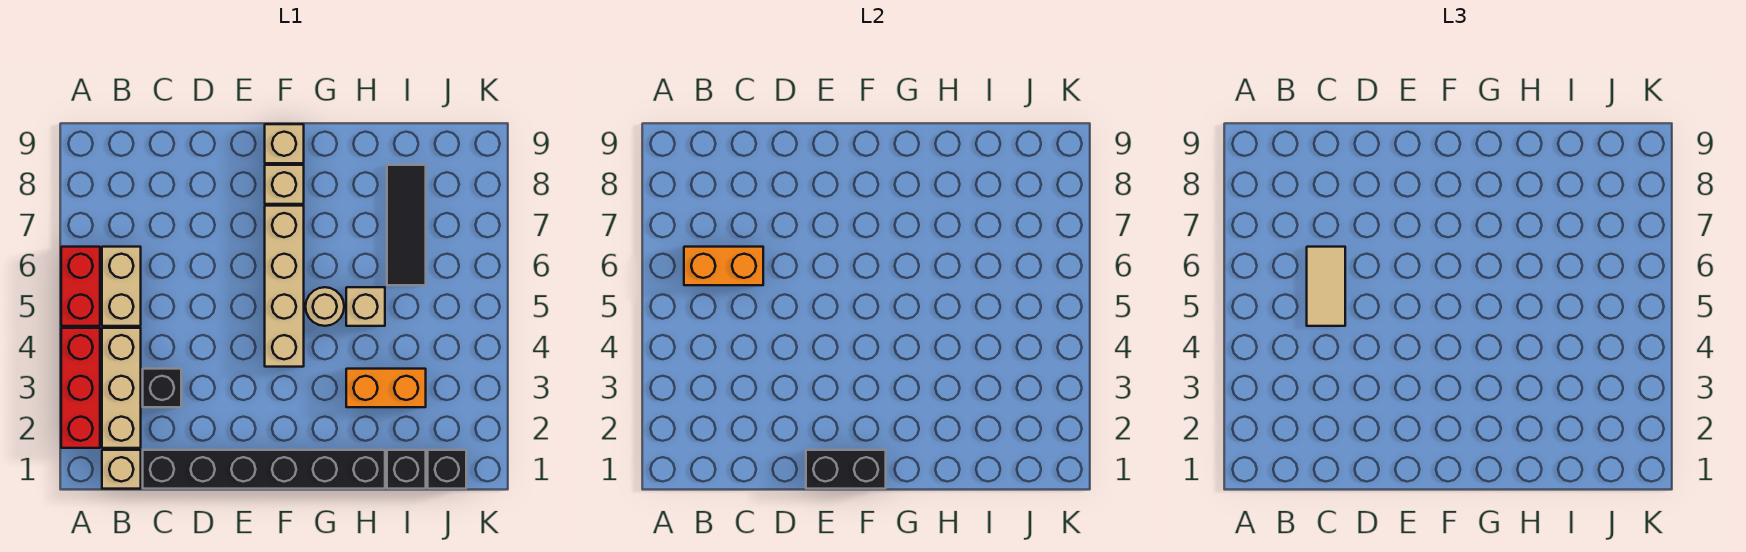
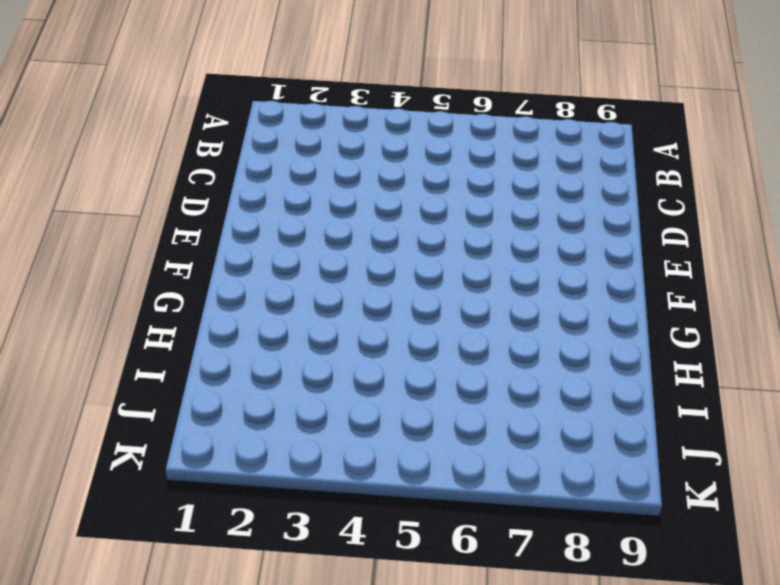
none -> red 1x3 brick [61,328,100,448]
none -> red 1x2 brick [61,247,100,326]
none -> tan 1x1 brick [102,450,141,489]

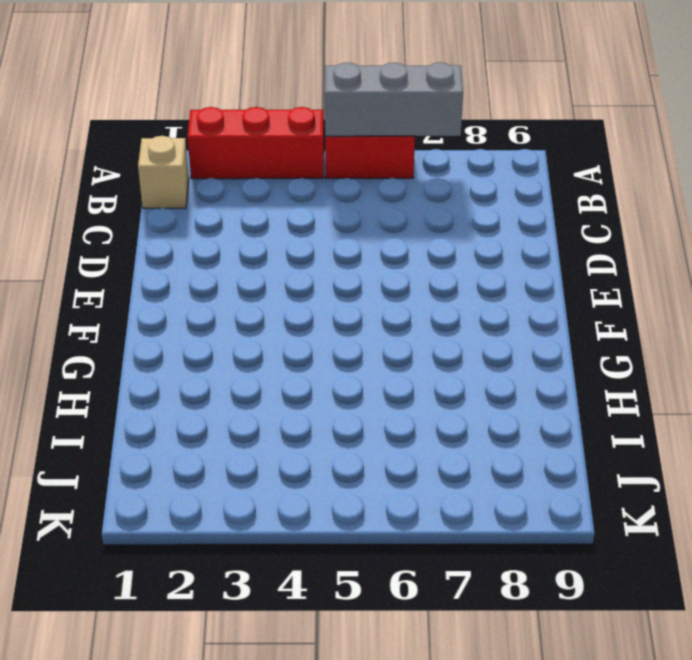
grey 1x3 brick [325,62,463,136] -> none
none -> tan 1x3 brick [102,328,141,448]
none -> tan 1x2 brick [102,247,141,326]
none -> black 1x6 brick [143,450,385,489]

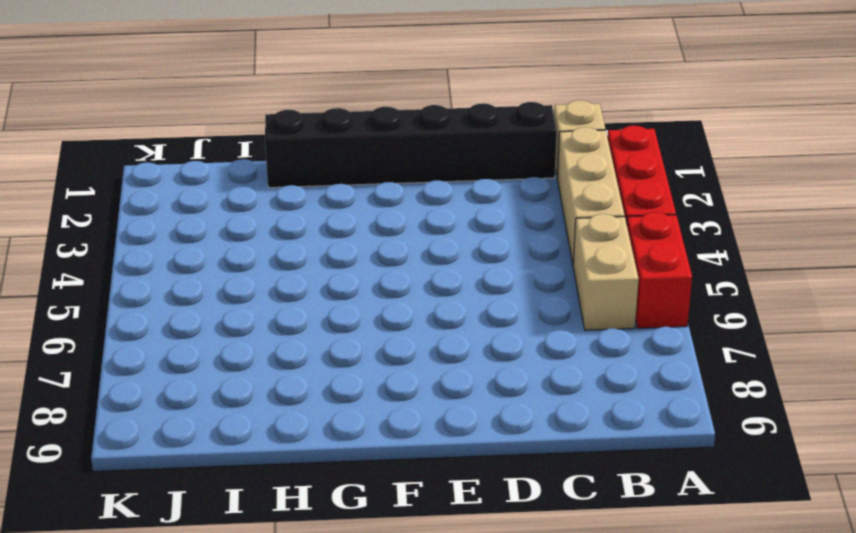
none -> black 1x1 brick [143,369,181,407]
none -> tan 1x4 brick [265,206,304,367]
none -> tan 1x1 brick [265,165,304,204]

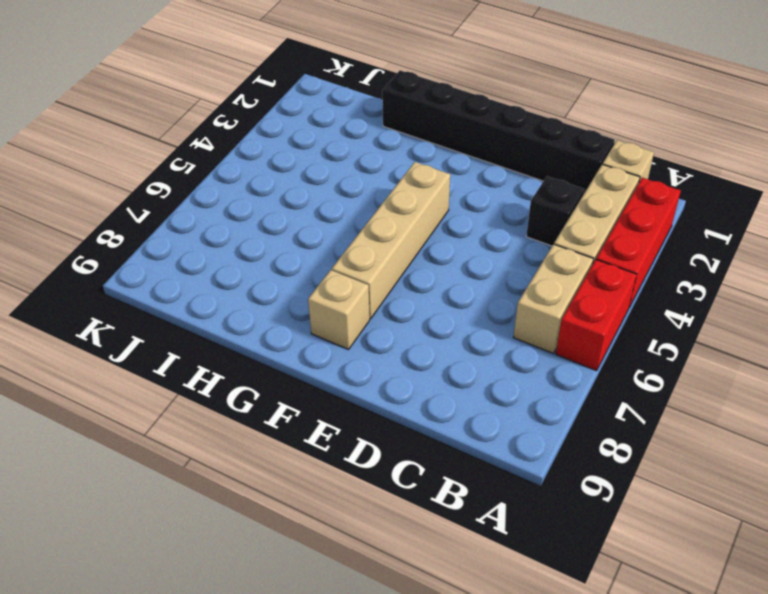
none -> tan 1x1 brick [265,124,304,163]
none -> tan 1x1 round brick [306,287,344,326]
none -> orange 1x2 brick [346,369,426,407]

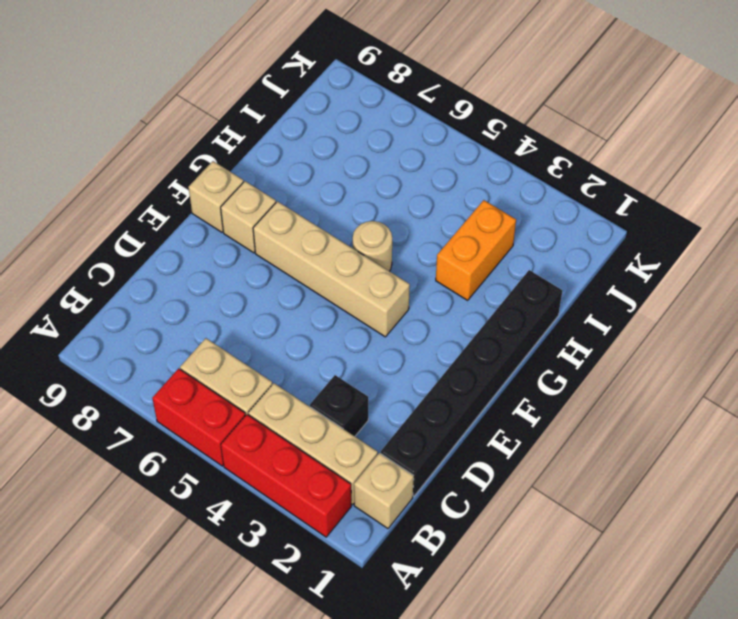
none -> tan 1x1 brick [346,287,385,326]
none -> black 1x1 brick [387,450,426,489]
none -> black 1x3 tile [387,165,426,285]

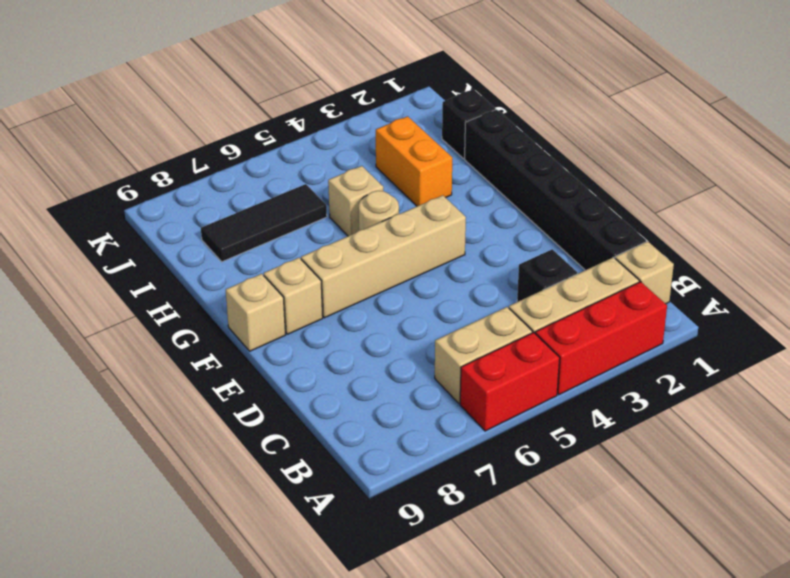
none -> black 1x1 brick [428,450,466,489]
none -> orange 1x2 brick [684,247,763,285]
none -> black 1x2 brick [806,450,886,489]

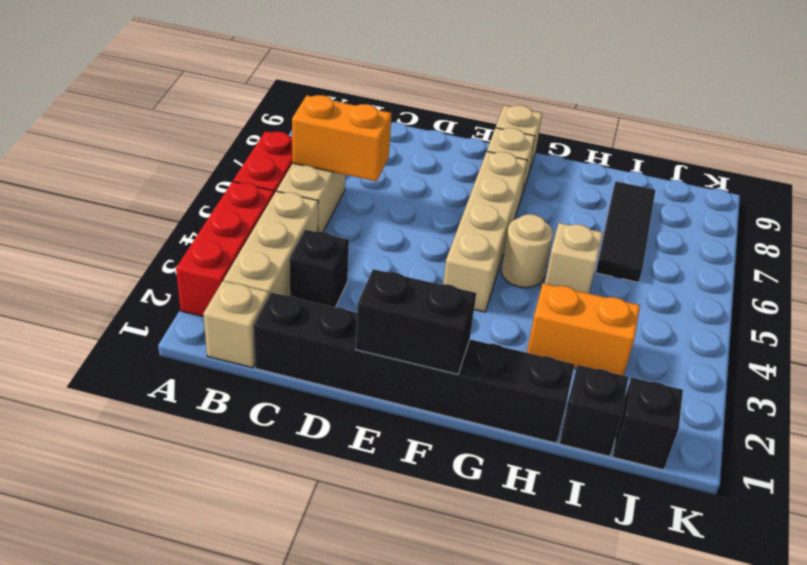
none -> tan 1x2 tile [1307,247,1345,326]

